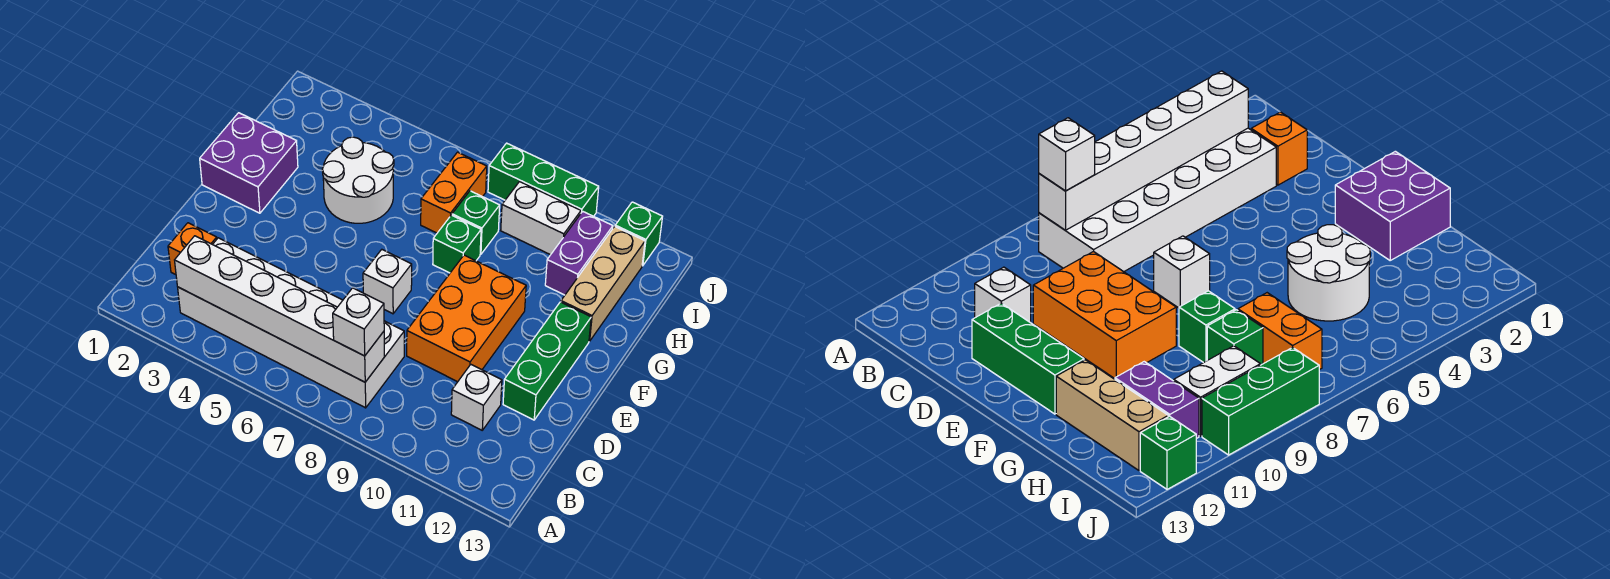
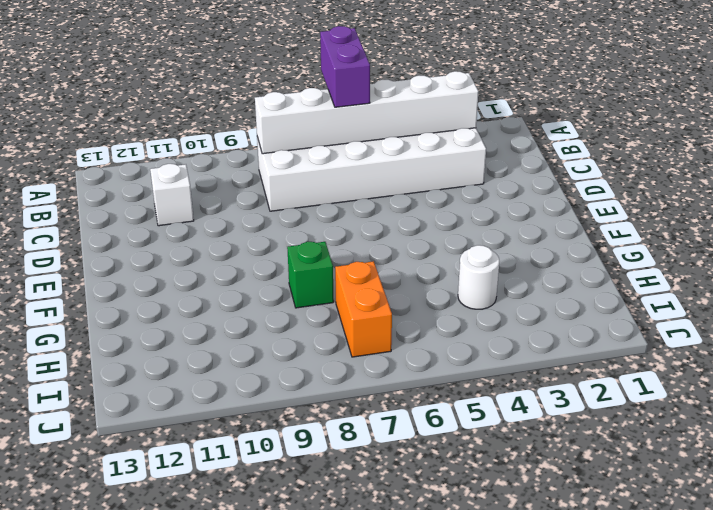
purple 1x2 brick [320,26,370,107] -> purple 1x2 brick moved to [545,211,613,295]
white 1x1 round brick [458,245,499,309] -> white 2x2 round brick [322,137,394,223]
none -> orange 1x1 brick [168,223,217,275]
none -> orange 2x3 brick [407,255,526,382]
none -> green 1x3 brick [503,302,591,420]

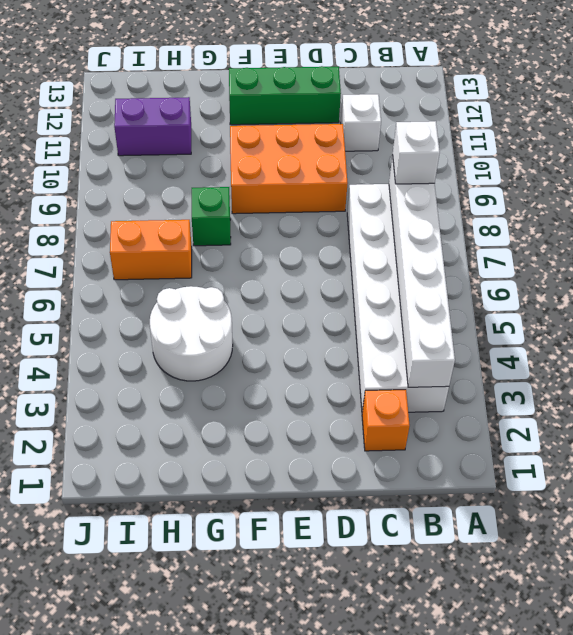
none -> white 1x1 brick [363,250,412,314]
none -> purple 2x2 brick [200,113,298,213]
none -> tan 1x3 brick [561,226,645,341]

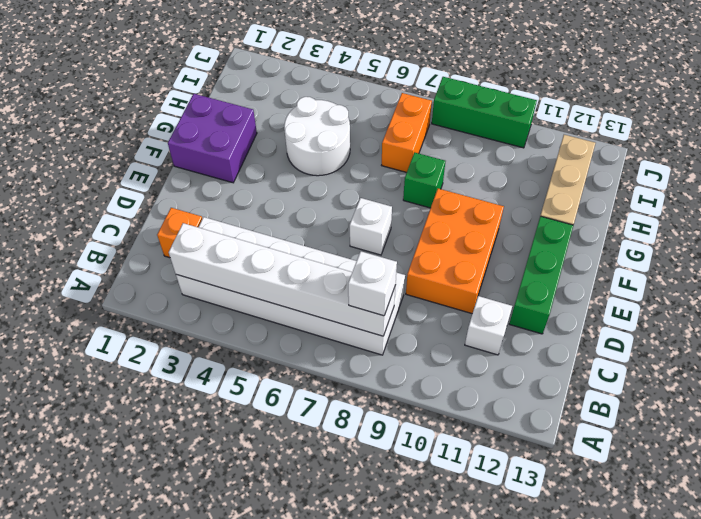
none -> green 1x1 brick [452,191,500,254]
none -> purple 1x2 brick [545,211,613,295]
none -> white 1x2 brick [501,182,581,255]

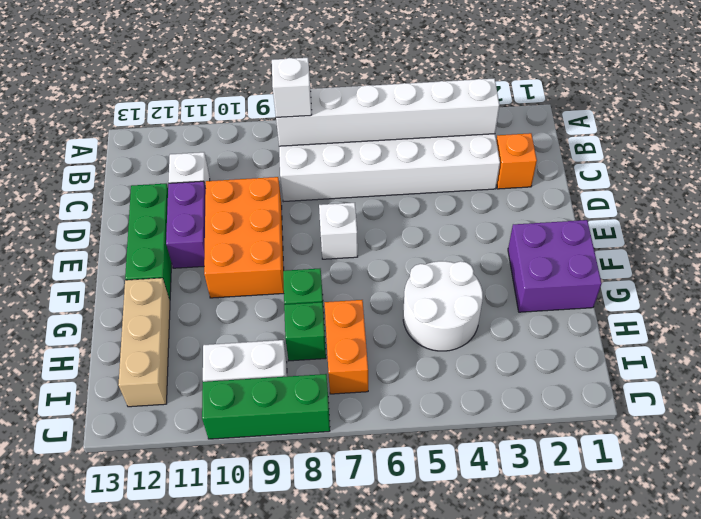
purple 1x2 brick [166,181,206,268] -> purple 1x2 brick moved to [545,211,613,295]
none -> green 1x1 brick [615,202,663,266]

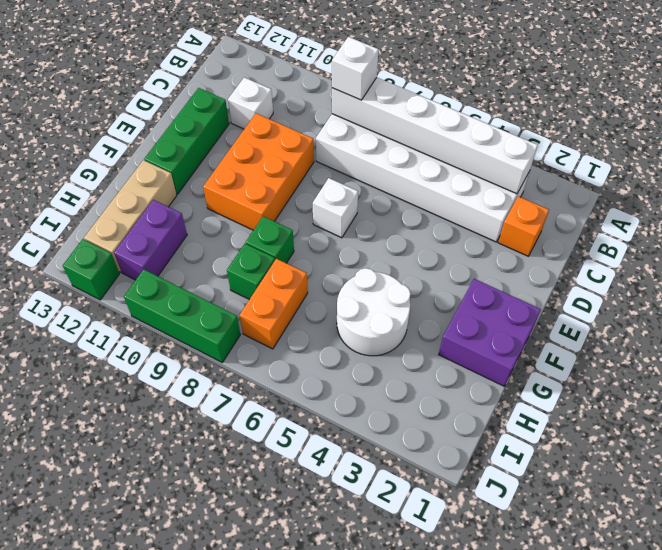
none -> white 1x2 brick [501,182,581,255]

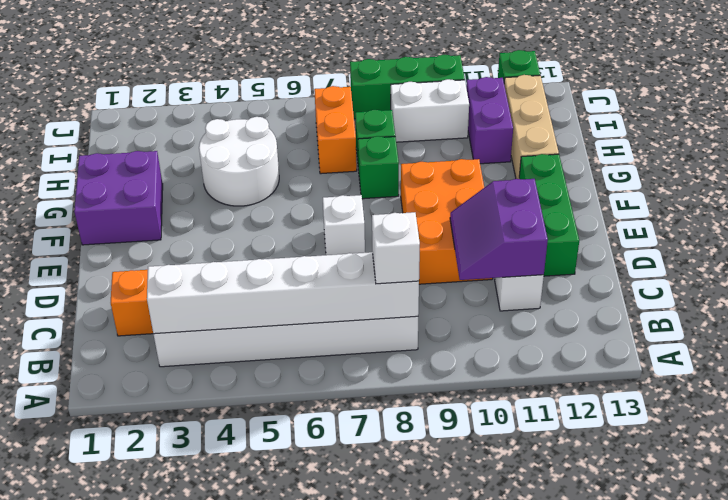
purple 2x2 slope [450,179,548,280] -> none

